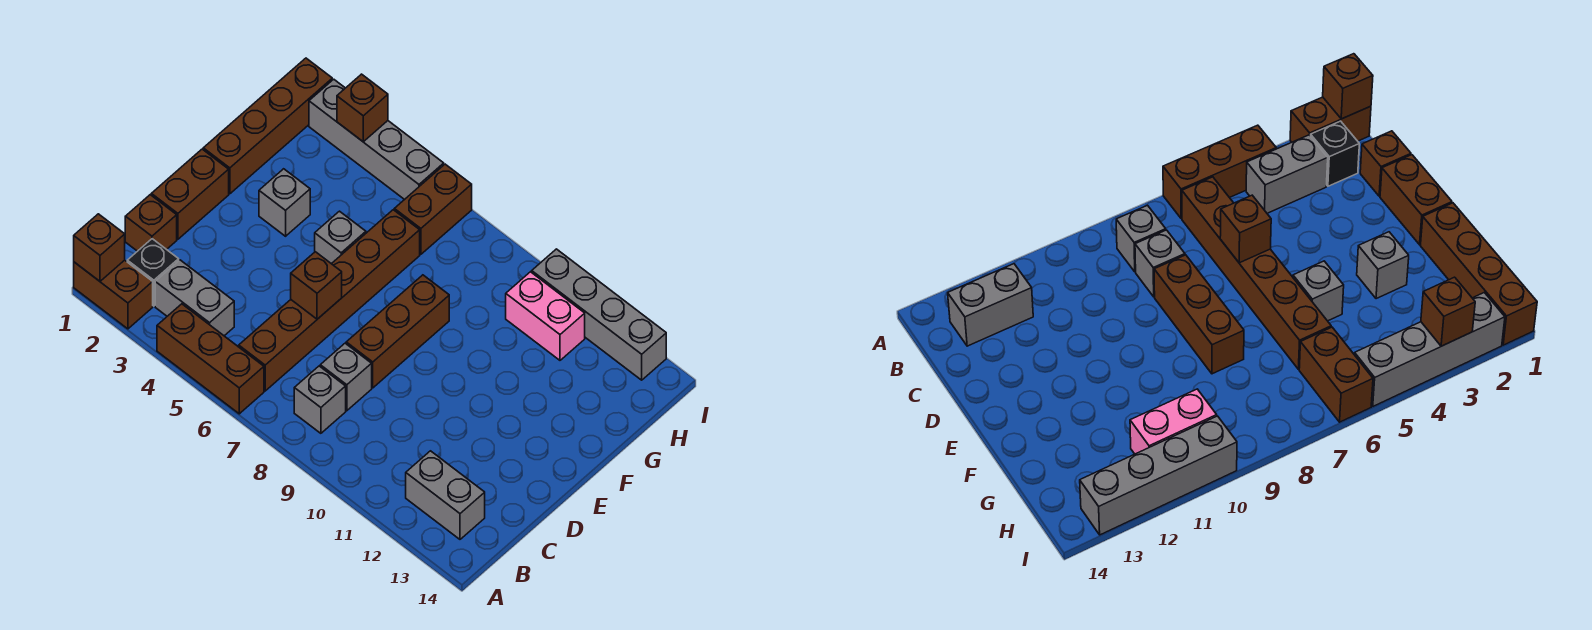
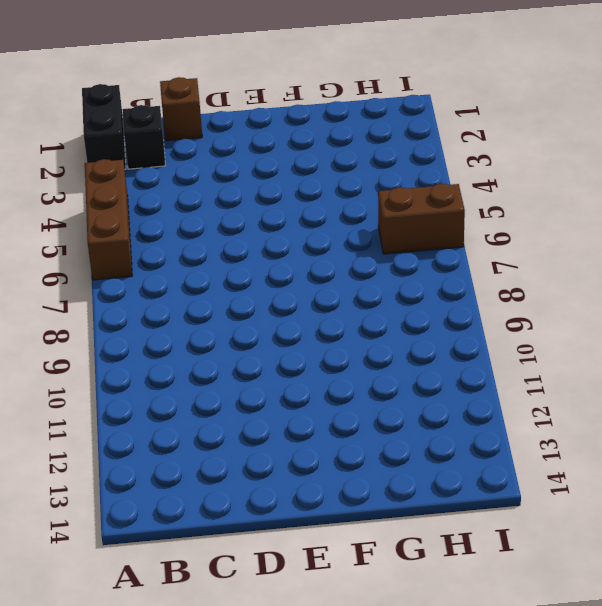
black 1x2 brick [82,84,126,169] -> brown 1x2 brick [74,260,153,329]
none -> grey 1x2 brick [155,260,234,336]
none -> brown 1x6 brick [239,210,420,391]
none -> grey 1x1 brick [294,366,346,433]

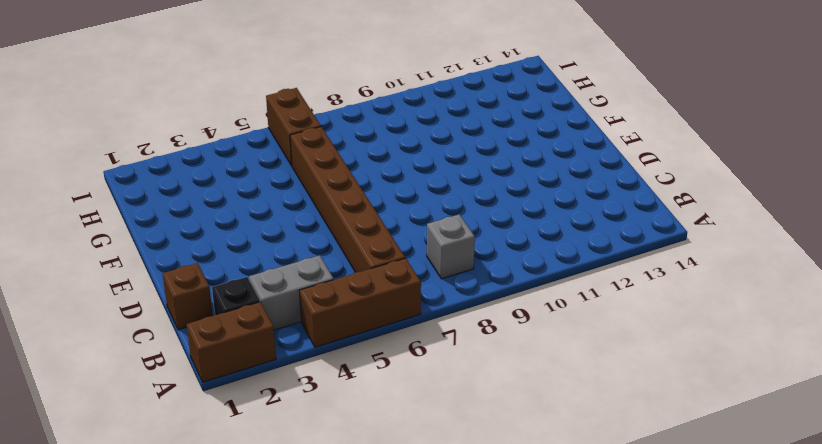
none -> grey 1x2 brick [406,451,485,539]
none -> grey 1x1 brick [320,343,372,411]
none -> brown 1x2 brick [151,149,229,239]

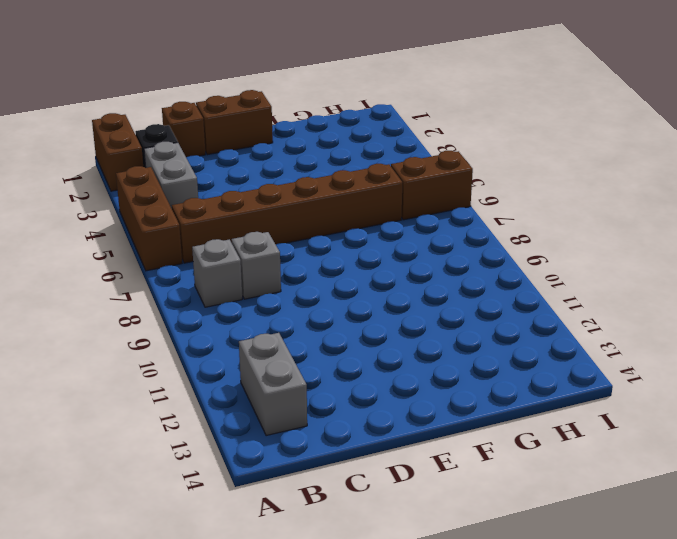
none -> brown 1x3 brick [346,275,449,388]
none -> brown 1x4 brick [203,58,332,194]
none -> grey 1x1 brick [259,169,310,236]

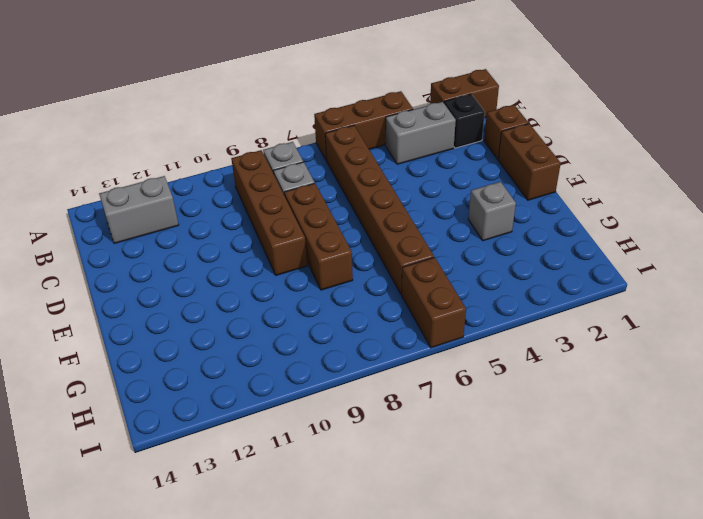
brown 1x4 brick [231,150,307,275] -> brown 1x4 brick moved to [203,58,332,194]
none -> grey 1x1 brick [315,211,366,264]
none -> pink 1x2 brick [506,272,585,360]
none -> grey 1x4 brick [309,79,444,200]

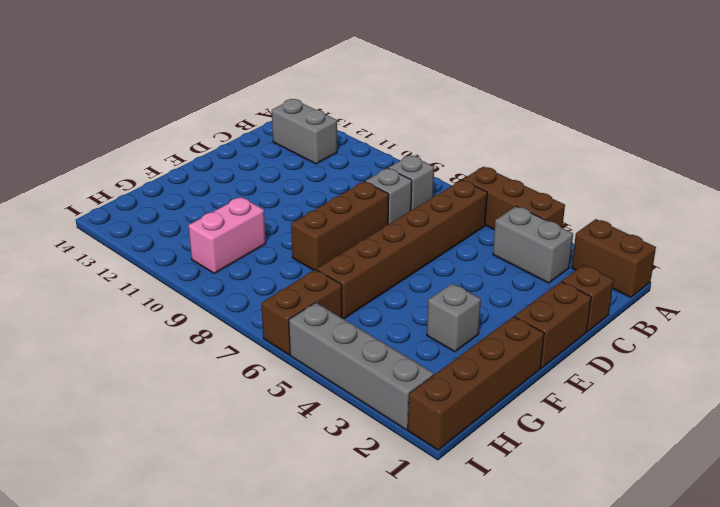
pink 1x2 brick [188,197,266,273] -> pink 1x2 brick turned to [506,272,585,360]
none -> black 1x1 brick [127,239,179,306]
none -> grey 1x1 brick [315,211,366,264]
none -> grey 1x4 brick [532,249,666,380]

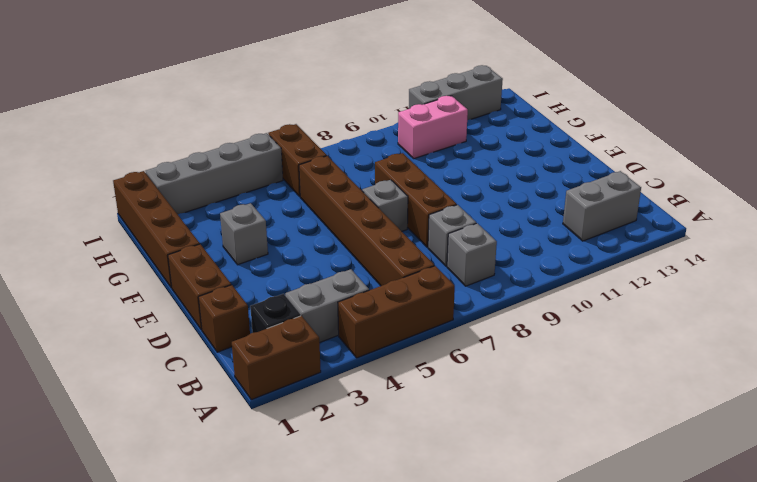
grey 1x1 brick [362,180,408,231] -> grey 1x1 brick moved to [315,211,366,264]
grey 1x3 brick [409,65,503,120] -> grey 1x4 brick [532,249,666,380]
none -> brown 1x1 brick [74,214,125,281]
none -> brown 1x1 brick [291,252,342,319]
none -> brown 1x1 brick [337,74,388,142]

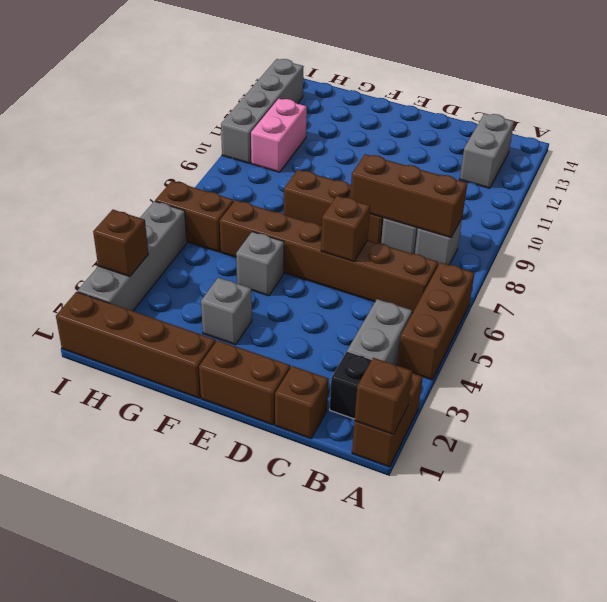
brown 1x3 brick [350,154,467,238] -> none

